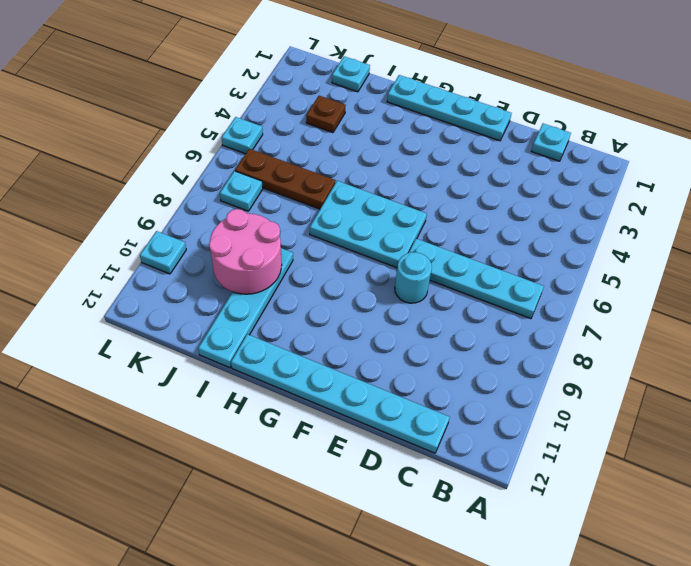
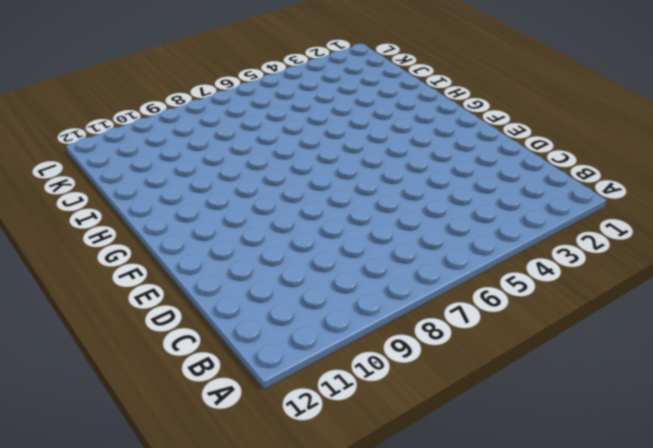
none -> cyan 1x4 plate [409,239,544,319]
none -> cyan 1x1 plate [532,124,571,161]
none -> cyan 1x6 plate [231,334,450,453]

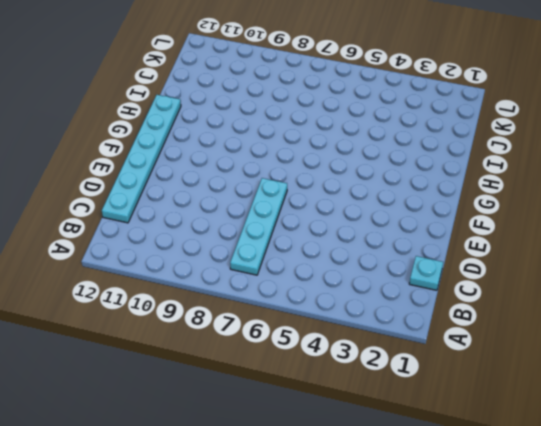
none -> cyan 1x4 plate [387,75,512,141]
none -> cyan 1x1 round brick [395,252,432,303]
none -> cyan 2x3 plate [310,181,427,268]

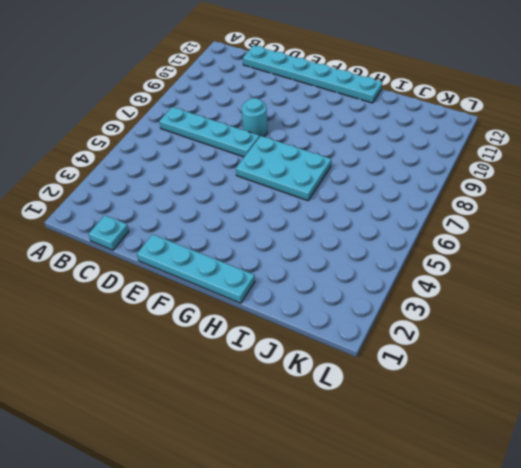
none -> brown 1x3 plate [235,149,336,209]
none -> cyan 1x4 plate [198,248,293,368]
none -> cyan 1x1 plate [332,56,370,92]

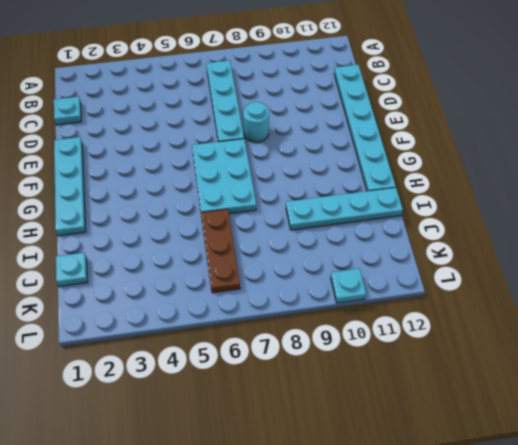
none -> brown 1x1 plate [306,96,346,133]
none -> cyan 1x1 plate [220,171,263,211]
none -> cyan 1x1 plate [222,117,263,154]

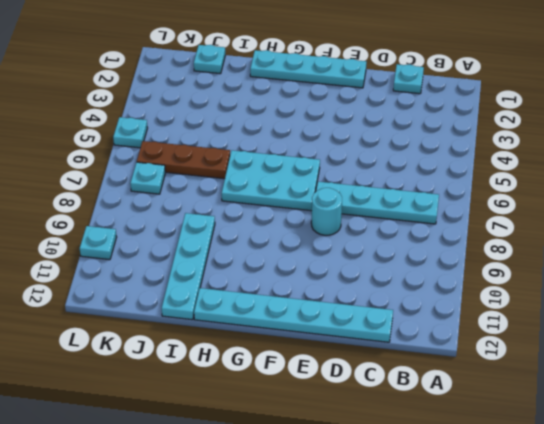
none -> brown 1x1 plate [306,96,346,133]
none -> pink 2x2 round brick [209,209,282,294]

